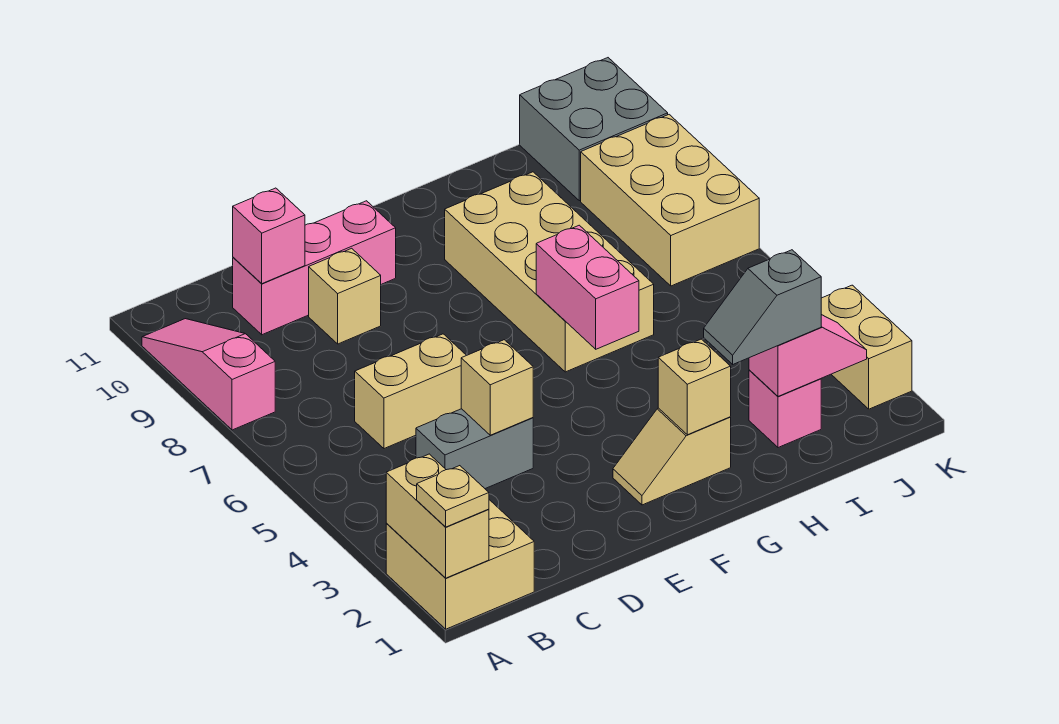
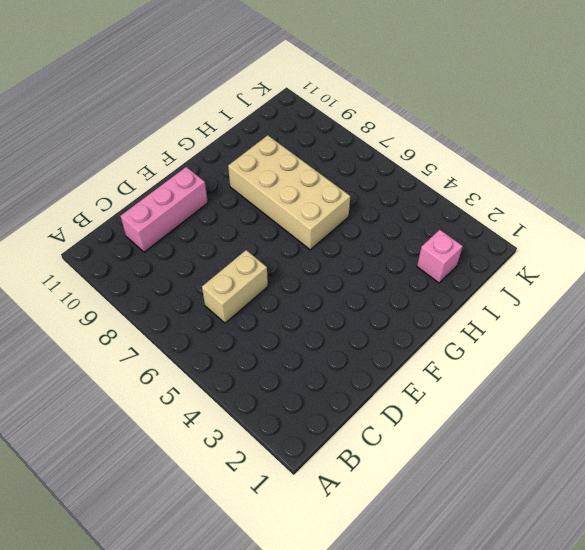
none -> tan 2x2 brick [386,500,534,629]
none -> pink 1x3 slope [142,319,275,430]
none -> grey 1x2 brick [416,409,533,489]

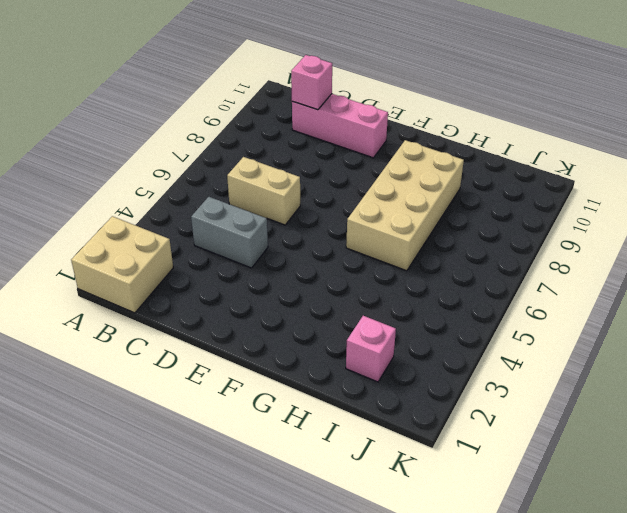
none -> pink 1x3 slope [142,319,275,430]
none -> tan 1x1 brick [309,248,381,344]
none -> tan 1x2 slope [613,408,731,505]

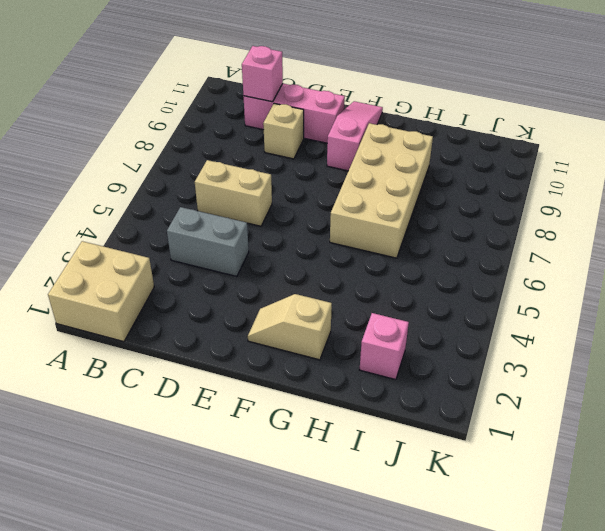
pink 1x3 slope [327,101,383,171] -> pink 1x3 slope moved to [142,319,275,430]
none -> tan 2x3 brick [581,115,759,286]
none -> grey 2x2 brick [520,58,668,201]
none -> tan 1x2 brick [821,285,912,409]

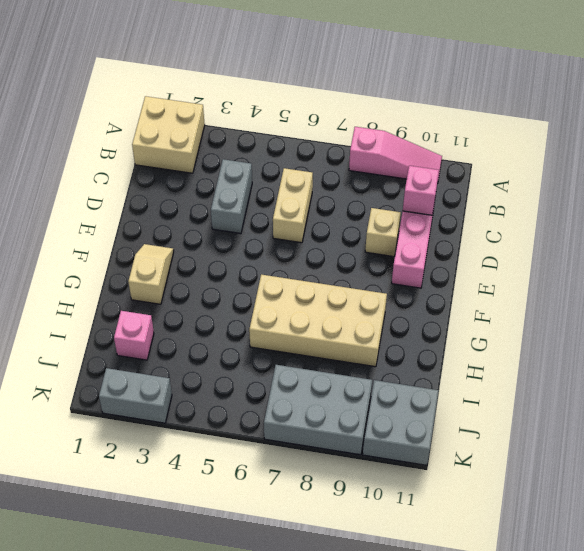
grey 2x3 brick [264,365,372,455] -> tan 2x3 brick [581,115,759,286]
grey 1x2 brick [99,368,172,423] -> tan 1x2 brick [821,285,912,409]
none -> tan 1x2 brick [386,454,489,578]
none -> tan 1x1 brick [461,340,533,435]
none -> tan 1x1 brick [658,339,731,435]

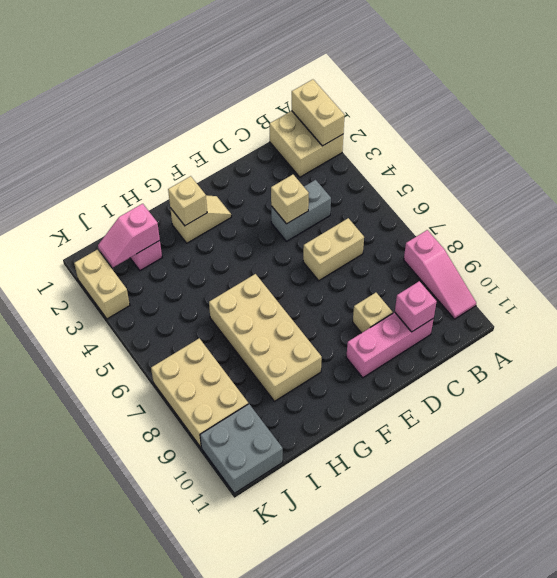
none -> pink 1x2 brick [536,225,639,349]
none -> tan 1x1 plate [417,466,489,527]
none -> grey 1x2 slope [704,250,821,364]

